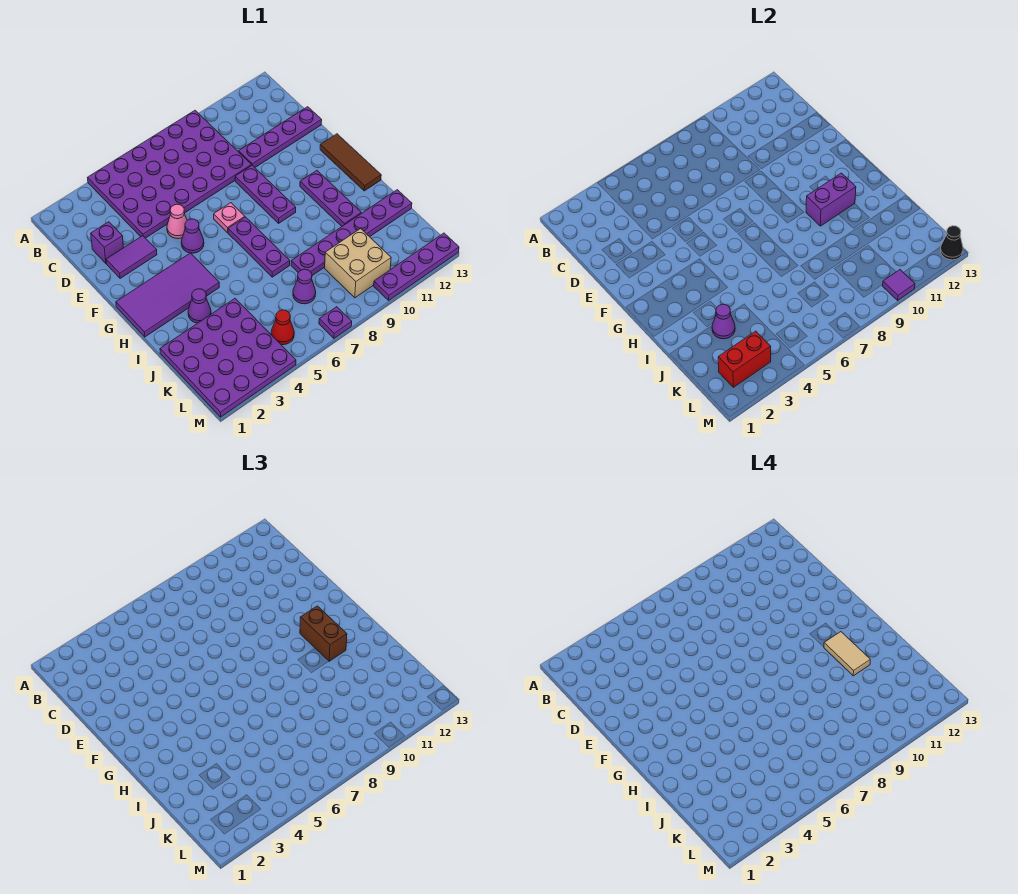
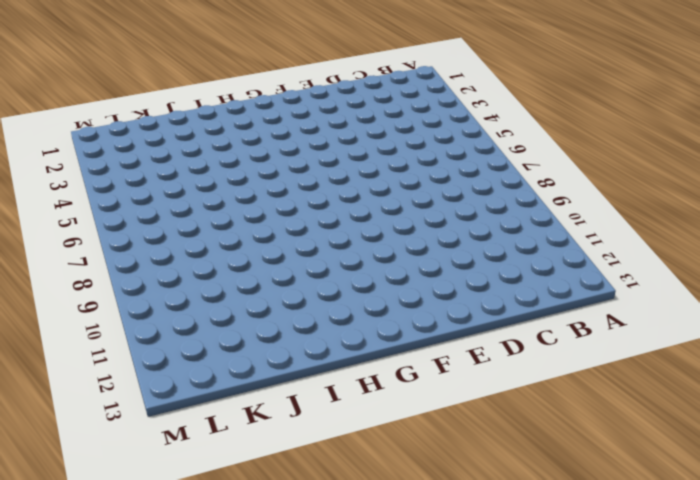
none -> purple 4x6 plate [88,111,251,238]
none -> purple 1x1 brick [91,222,123,263]
none -> purple 1x4 plate [239,107,322,167]

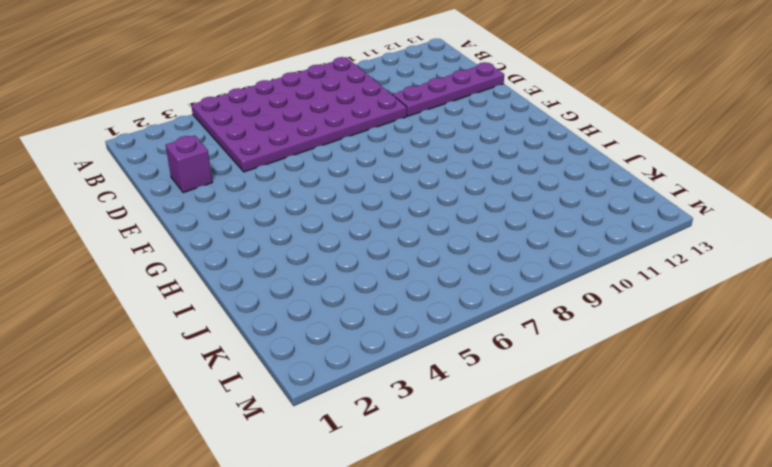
none -> purple 1x2 tile [106,236,157,278]
none -> pink 1x1 cone [167,204,187,239]
none -> purple 1x3 plate [235,165,296,223]

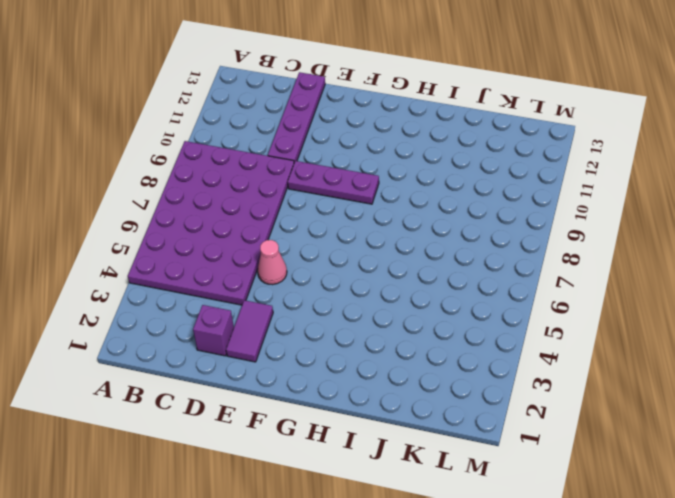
none -> purple 1x1 cone [181,219,204,253]
none -> pink 1x1 plate [214,203,245,233]
none -> brown 1x3 tile [320,134,381,191]

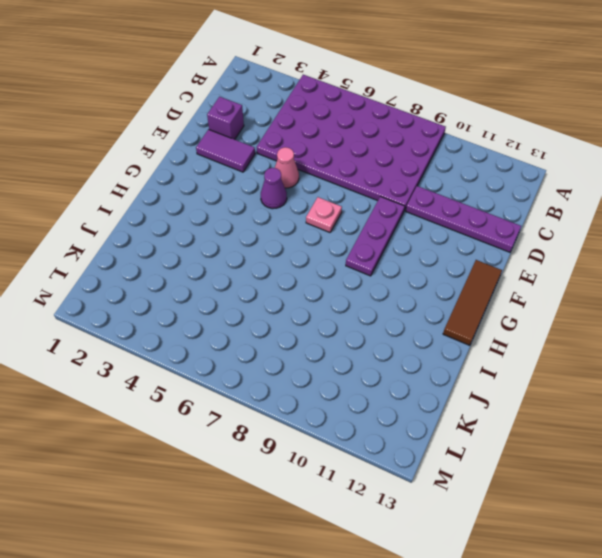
none -> purple 2x4 tile [116,253,219,337]
none -> purple 1x3 plate [228,217,290,277]
none -> purple 1x3 plate [300,171,361,226]

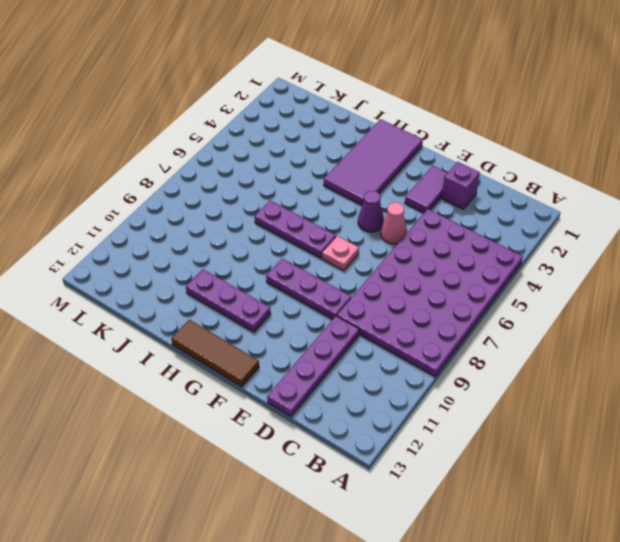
none -> purple 1x1 cone [188,289,211,323]
none -> purple 4x4 plate [160,299,296,417]
none -> purple 1x6 plate [291,190,412,276]

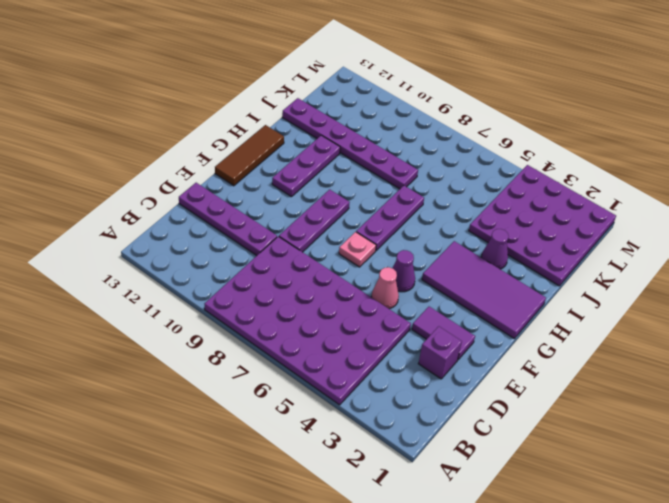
none -> purple 1x1 cone [293,269,316,304]
none -> tan 2x2 brick [325,229,391,298]
none -> red 1x1 cone [271,310,294,345]

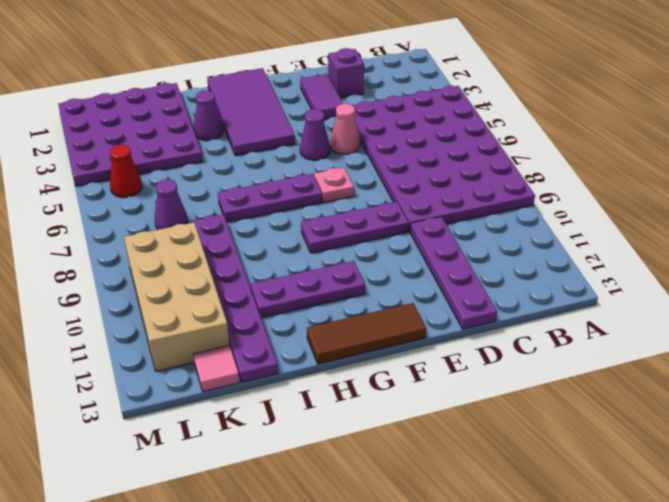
tan 2x4 brick [124,223,229,371] -> tan 2x2 brick [325,229,391,298]
pink 1x1 tile [193,345,240,392] -> none
none -> purple 1x1 plate [319,307,352,338]
none -> purple 1x4 plate [374,233,459,300]
none -> purple 1x2 brick [806,173,856,226]

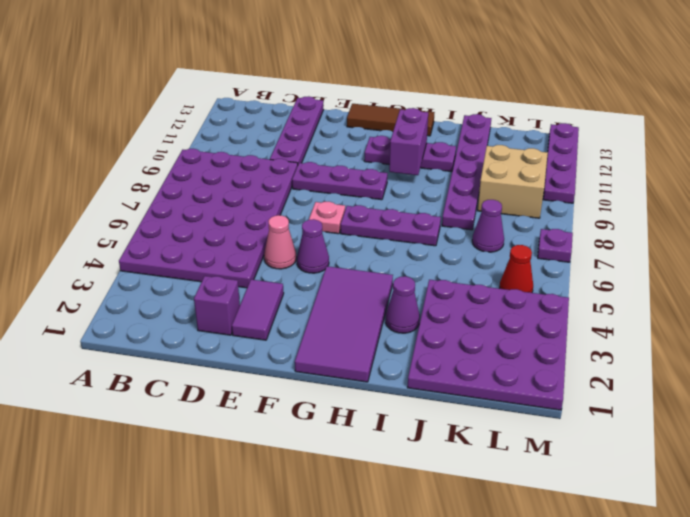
none -> purple 1x1 cone [712,304,735,339]
none -> red 1x2 brick [718,331,771,387]
none -> purple 1x1 tile [883,270,915,300]

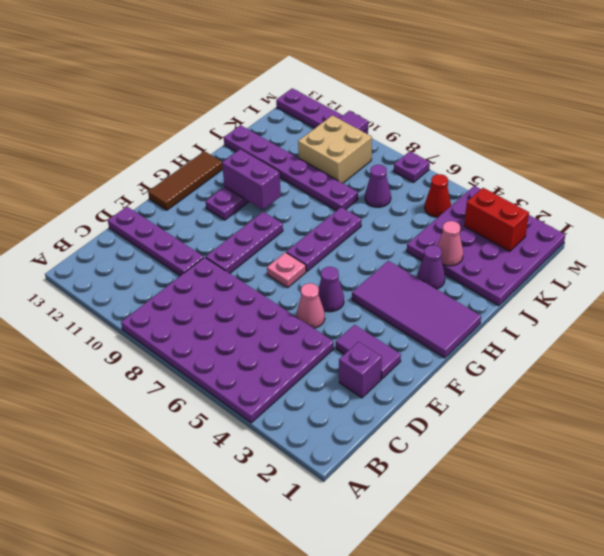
pink 1x1 cone [437,221,463,266] -> purple 1x1 cone [712,304,735,339]
none -> black 1x1 cone [941,226,963,260]
none -> brown 1x2 brick [300,606,347,661]
none -> tan 1x2 tile [824,632,870,676]

